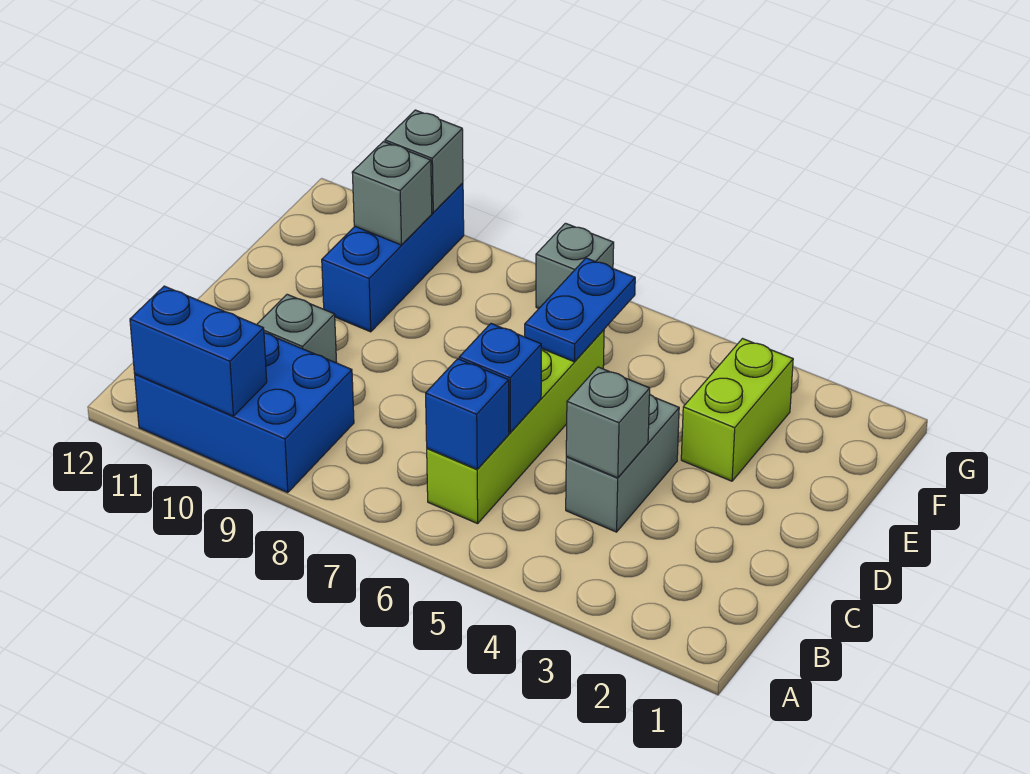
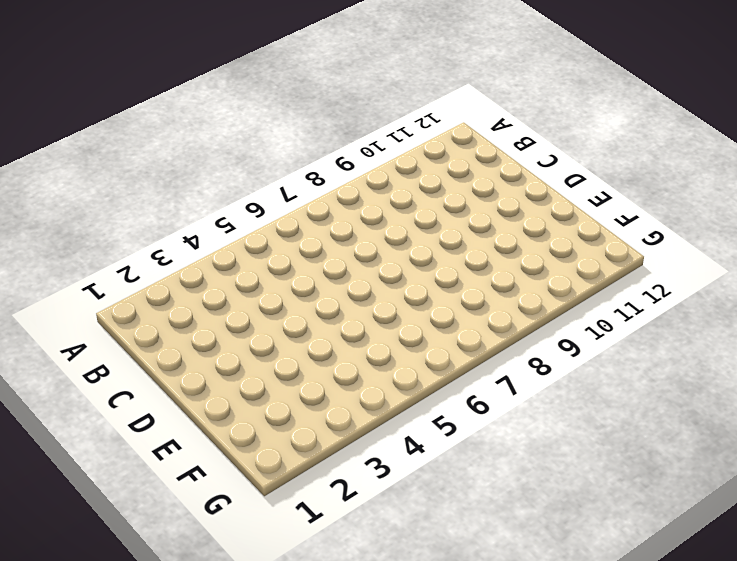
none -> blue 2x3 brick [135,333,354,493]
none -> lime 1x4 brick [427,330,604,524]
none -> grey 1x2 brick [566,395,679,532]

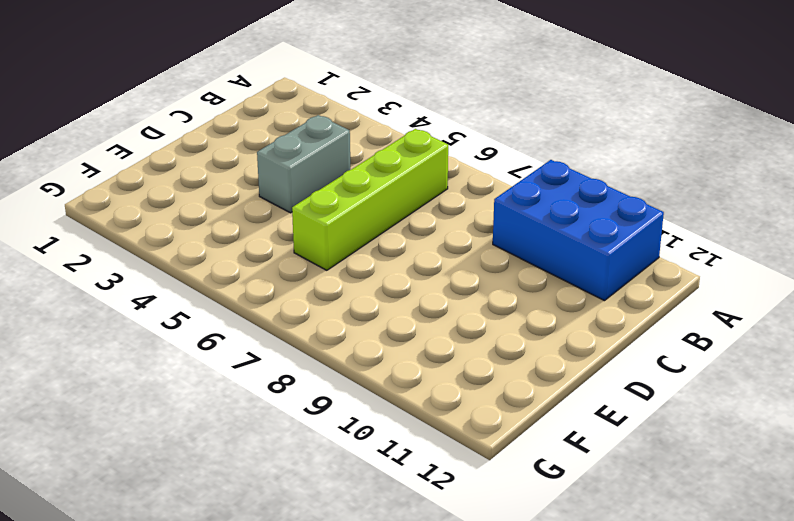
none -> grey 1x1 brick [257,294,337,363]
none -> lime 1x2 brick [681,339,793,481]
none -> blue 1x3 brick [322,183,464,332]

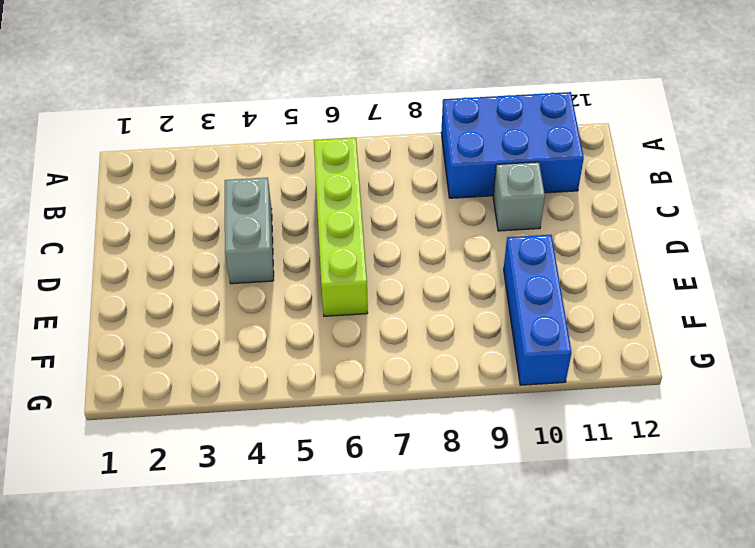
none -> lime 1x2 brick [681,339,793,481]
none -> grey 1x1 brick [536,223,614,308]
none -> blue 1x2 brick [130,286,267,416]

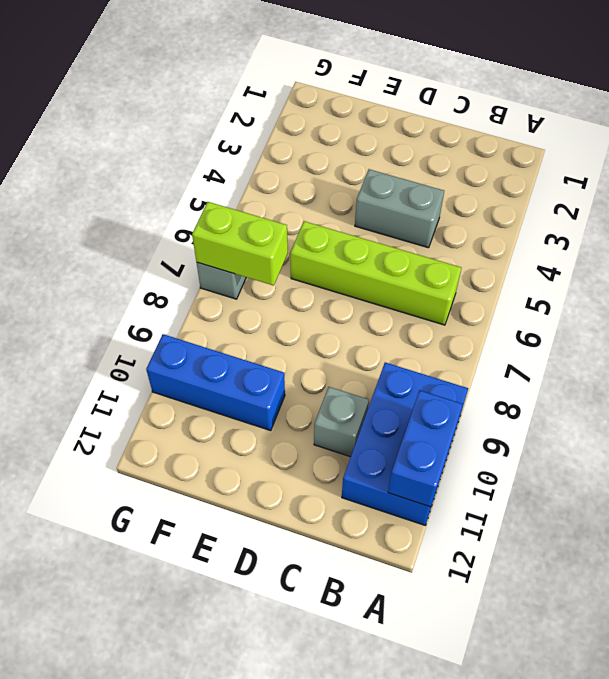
lime 1x2 brick [192,202,288,286] -> lime 1x2 brick moved to [681,339,793,481]
none -> blue 1x1 brick [426,359,509,469]
none -> grey 1x1 brick [566,367,650,478]
none -> blue 1x1 brick [459,324,541,433]

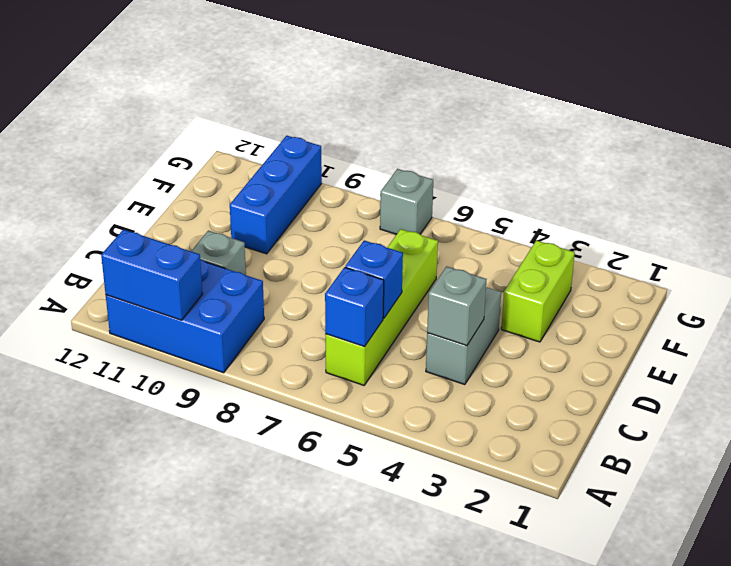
none -> blue 1x2 plate [525,258,635,362]
none -> grey 1x1 brick [352,142,432,245]
none -> grey 1x1 brick [385,110,463,213]

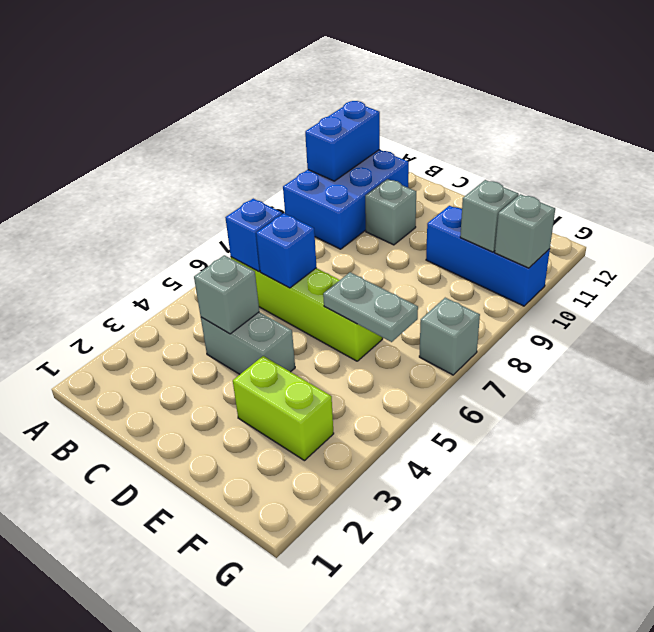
grey 1x2 plate [323,272,418,342] -> blue 1x2 plate [525,258,635,362]

